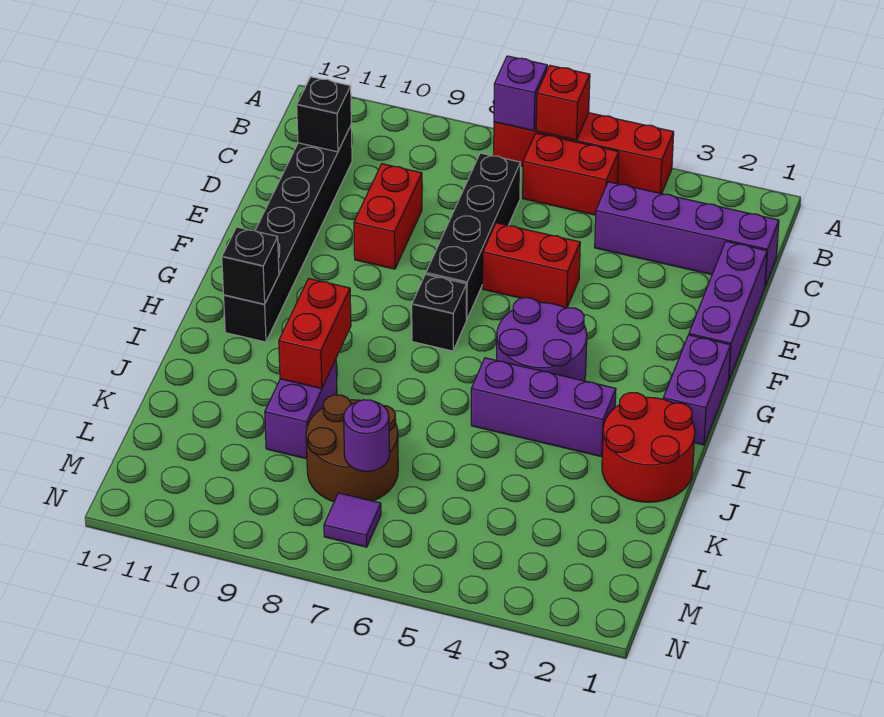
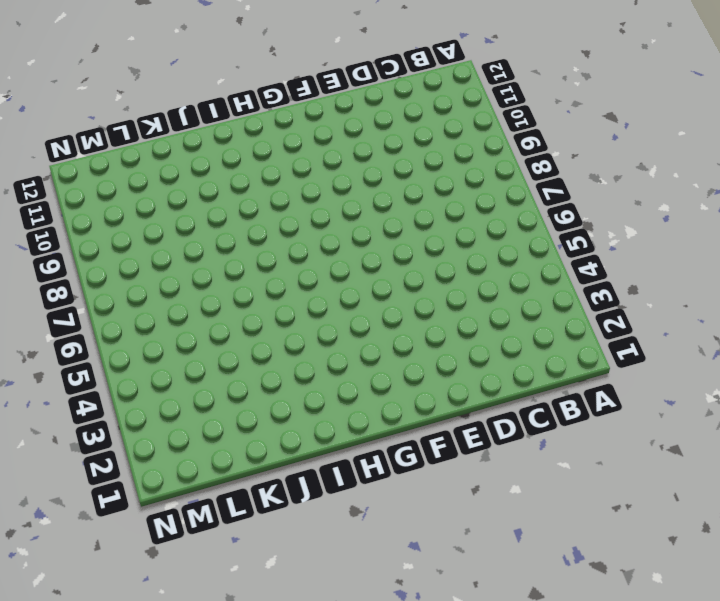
none -> red 1x4 brick [494,113,674,194]
none -> red 1x2 brick [523,133,619,215]
none -> purple 1x4 brick [595,182,779,285]

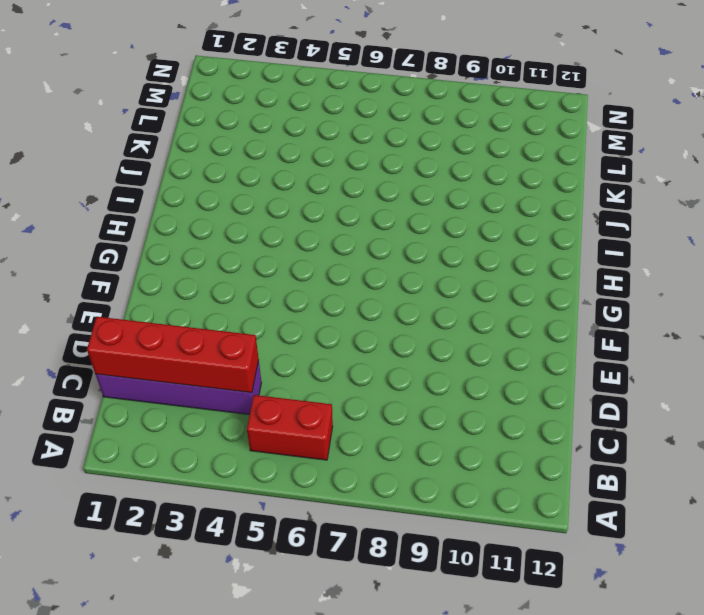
red 1x4 brick [87,317,259,393] -> red 1x4 brick moved to [494,113,674,194]
none -> black 1x4 brick [426,153,520,320]
none -> black 1x6 brick [224,126,352,342]
none -> purple 1x3 brick [689,241,767,379]

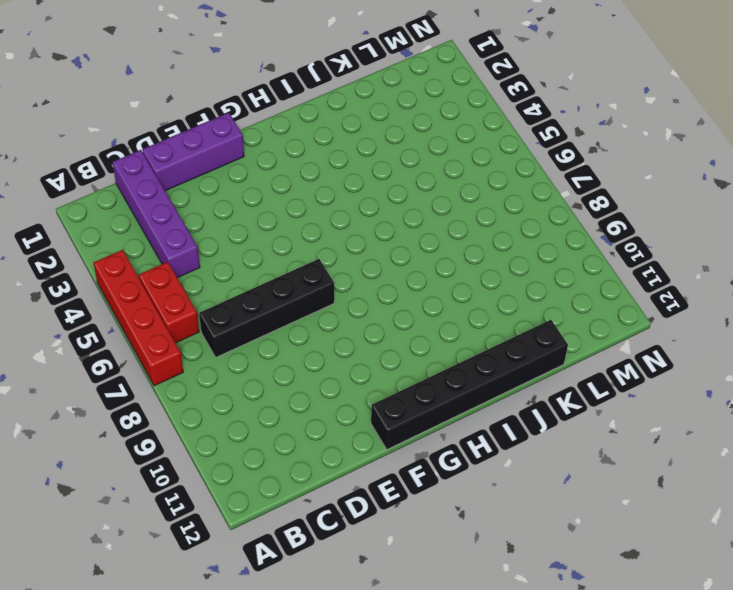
black 1x6 brick [371,320,568,449] -> black 1x6 brick moved to [224,126,352,342]
none -> red 1x2 brick [354,164,422,269]
none -> red 1x2 brick [483,223,580,308]
none -> purple 1x2 brick [663,335,731,445]

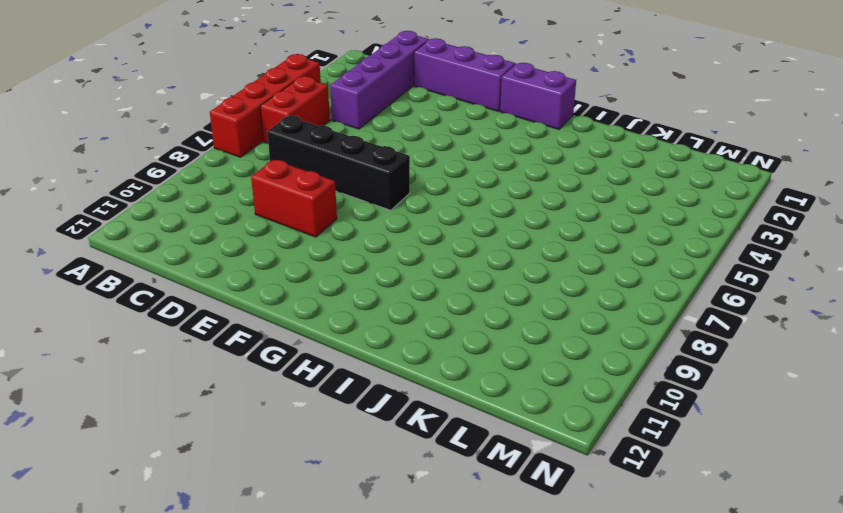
none -> black 1x6 brick [224,126,352,342]
none -> red 1x2 brick [483,223,580,308]
none -> purple 2x2 round brick [497,298,587,381]

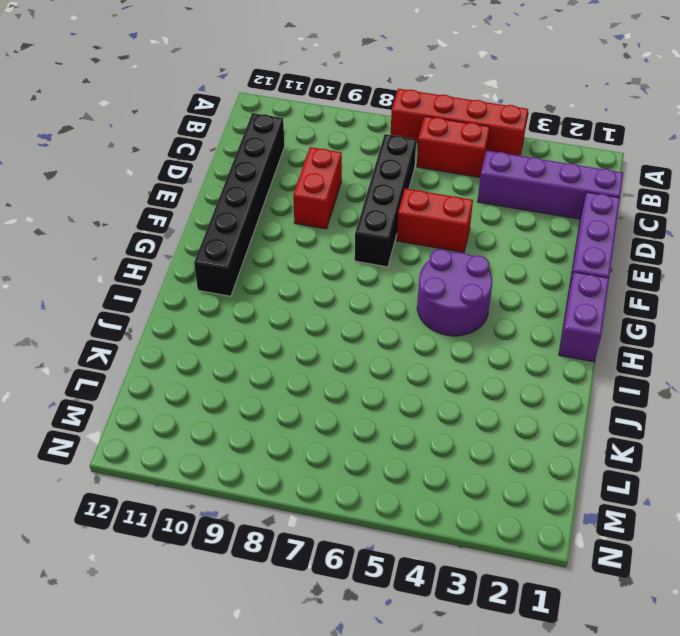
none -> black 1x1 brick [412,274,467,351]
none -> red 2x2 round brick [602,393,695,502]
none -> purple 1x3 brick [471,358,616,457]

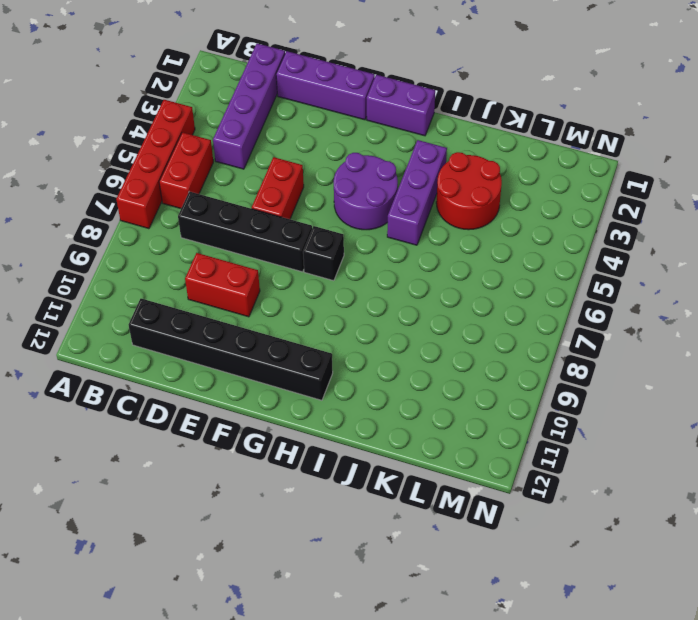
red 2x2 round brick [436,152,502,230] -> red 2x2 round brick moved to [602,393,695,502]
none -> purple 1x2 brick [265,360,337,459]
none -> brown 2x2 round brick [306,395,398,502]
none -> purple 1x1 tile [324,493,381,547]

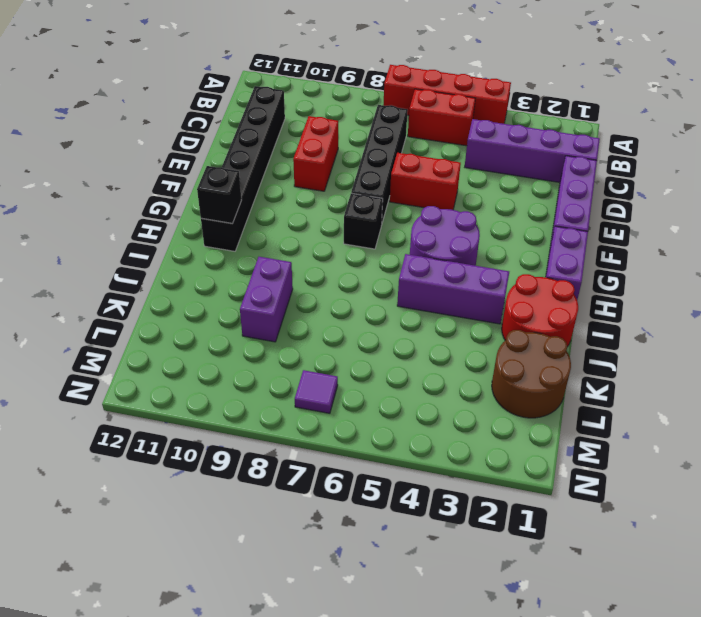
brown 2x2 round brick [492,330,571,418] -> brown 2x2 round brick moved to [306,395,398,502]
none -> red 1x1 brick [536,65,590,140]
none -> purple 1x1 brick [494,56,547,131]
none -> black 1x1 brick [297,77,351,152]

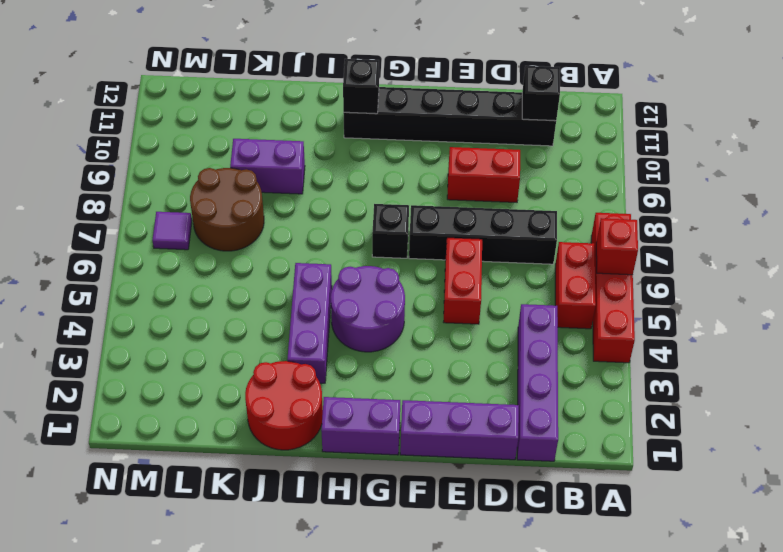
none -> purple 1x1 brick [494,56,547,131]
none -> red 1x2 brick [279,278,351,389]
none -> purple 1x1 round brick [344,400,389,472]

